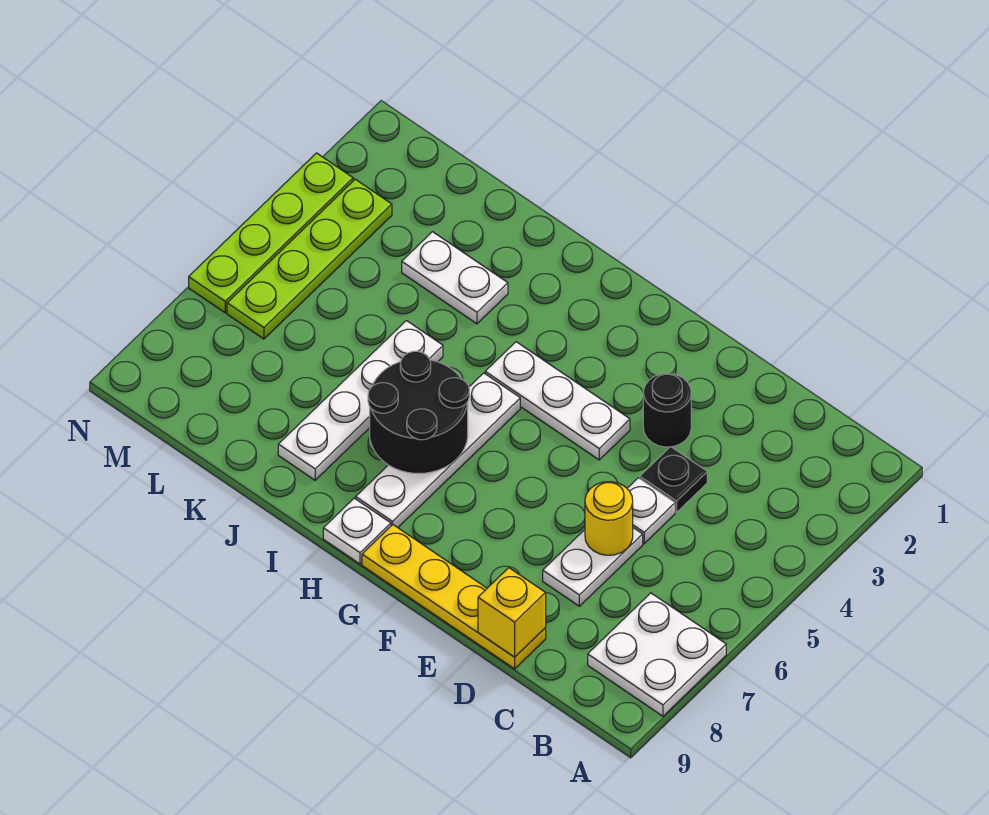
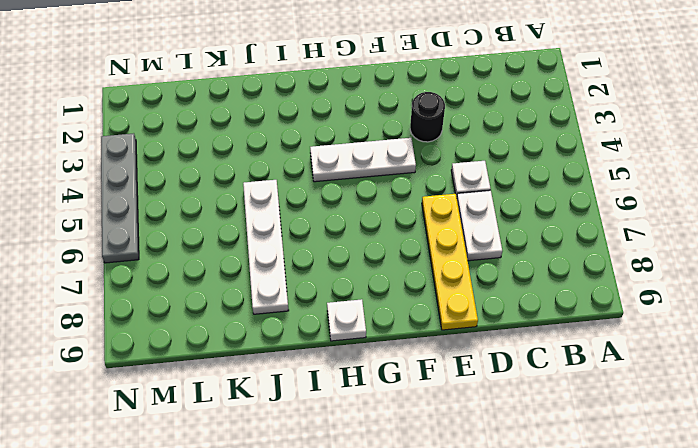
yellow 1x4 plate [422,194,478,330] -> yellow 1x4 plate turned to [362,525,546,669]
grey 1x4 plate [101,133,139,263] -> lime 1x4 plate [189,153,353,313]
none -> white 2x2 plate [588,593,726,716]
none -> black 1x1 plate [640,447,707,512]
none -> white 1x4 plate [356,373,520,527]

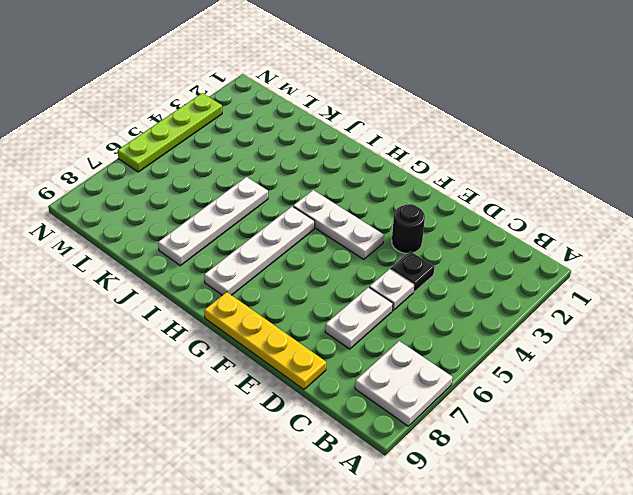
none -> white 1x1 plate [323,498,391,564]
none -> white 1x2 plate [402,232,508,324]
none -> lime 1x4 plate [227,179,392,339]

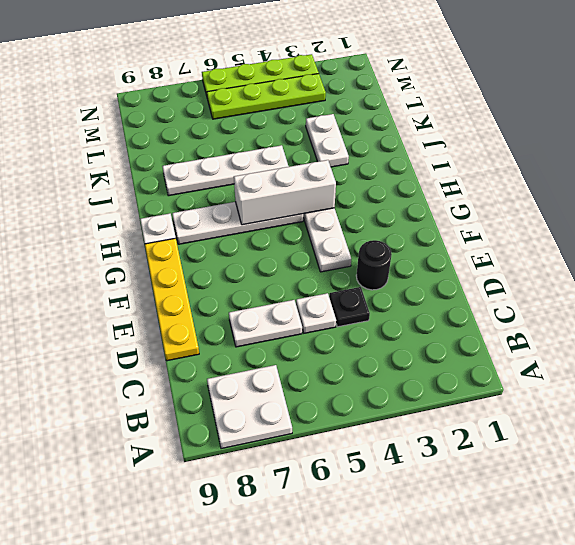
white 1x3 brick [234,160,336,225] -> black 2x2 round brick [368,351,469,473]
none -> yellow 1x1 round brick [585,482,633,555]
none -> yellow 1x1 brick [478,568,546,657]

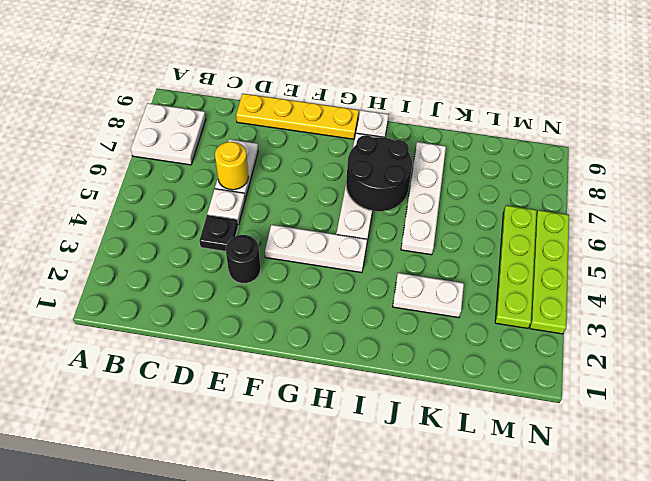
none -> yellow 1x1 brick [478,568,546,657]

